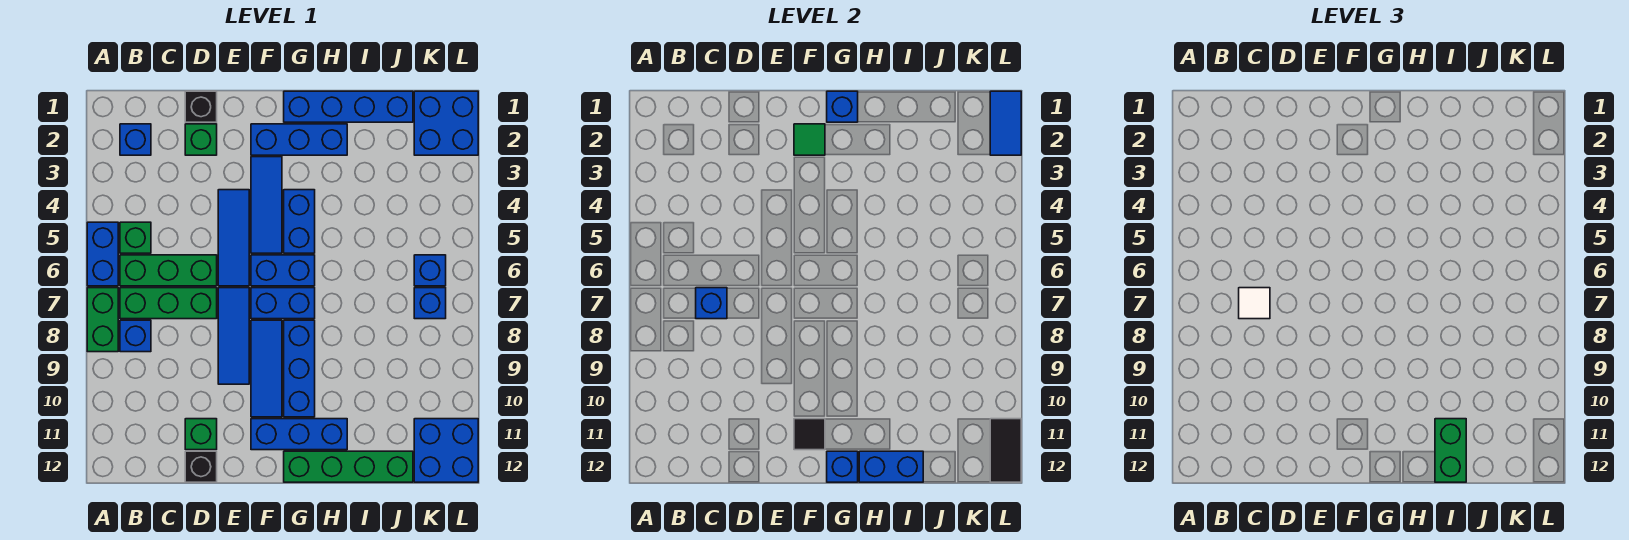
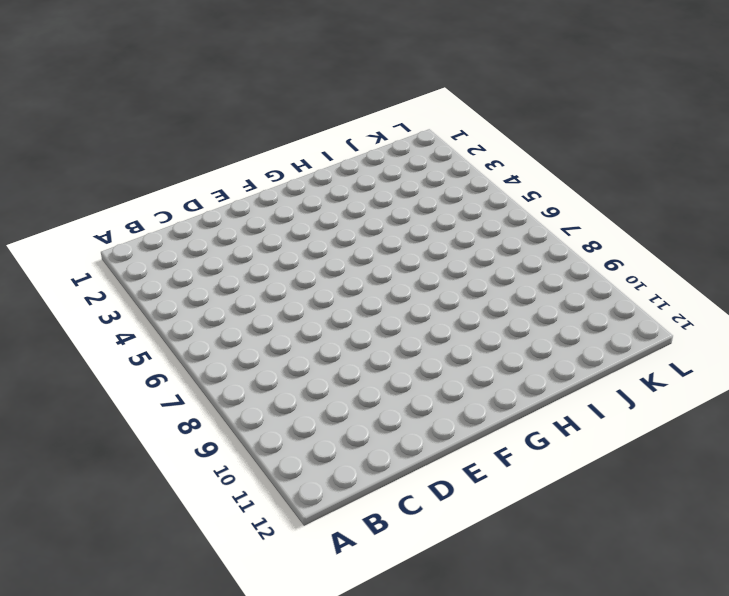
none -> blue 1x2 brick [87,222,118,286]
none -> green 1x2 brick [87,288,118,352]
none -> blue 1x1 brick [120,124,151,155]
none -> green 1x1 brick [120,222,151,253]

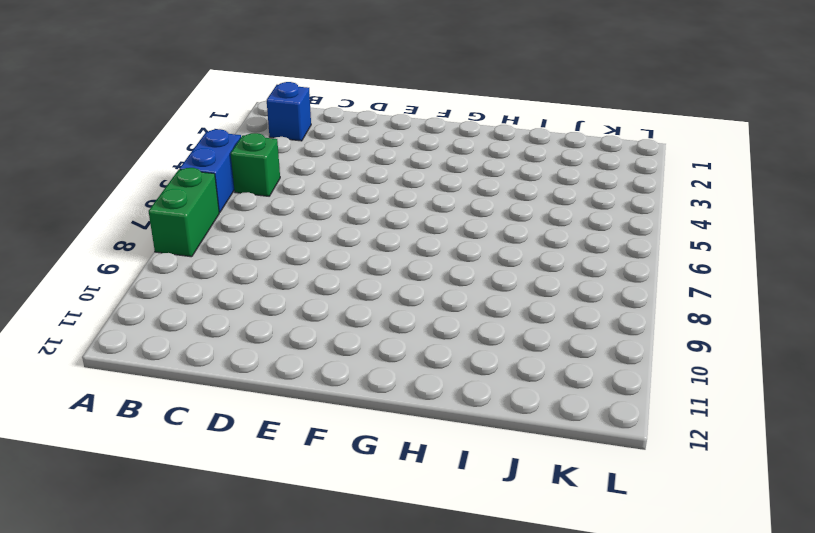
none -> green 1x3 brick [120,255,217,286]
none -> green 1x3 brick [120,288,217,319]
none -> blue 1x1 brick [120,320,151,352]
none -> black 1x1 brick [185,91,217,122]

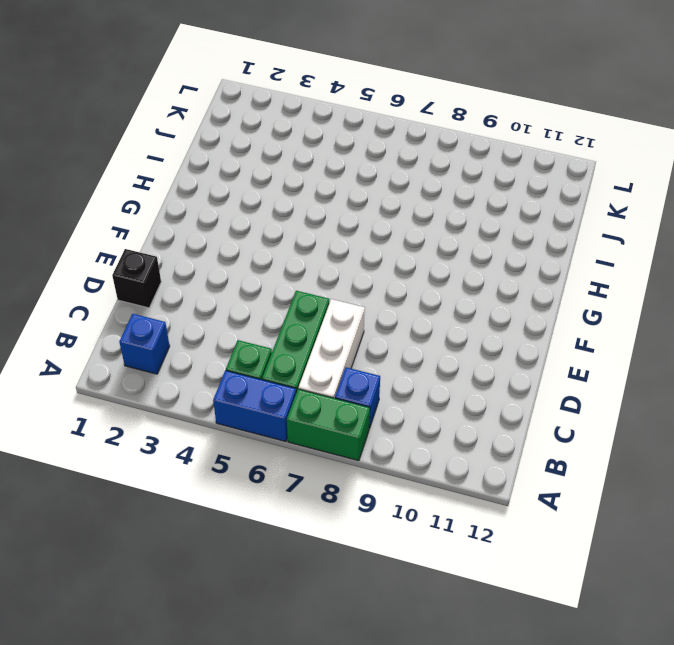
white 1x3 brick [298,299,365,398] -> green 1x3 brick [120,288,217,319]
none -> green 1x1 brick [185,124,217,155]
none -> green 1x1 brick [185,419,217,450]
none -> black 1x1 brick [185,451,217,482]
none -> blue 1x3 tile [218,190,249,286]

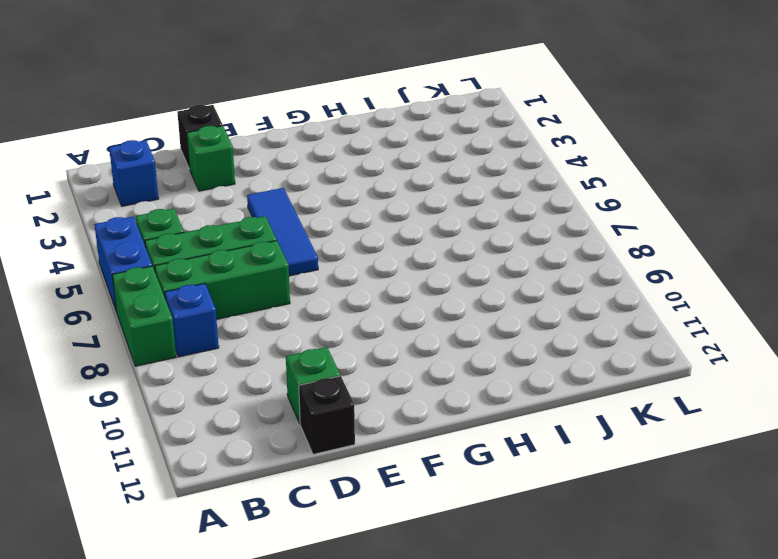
none -> blue 1x3 tile [218,288,249,384]
none -> blue 1x3 brick [251,124,347,155]
none -> blue 1x3 tile [251,157,282,253]
none -> blue 1x2 brick [251,255,315,286]

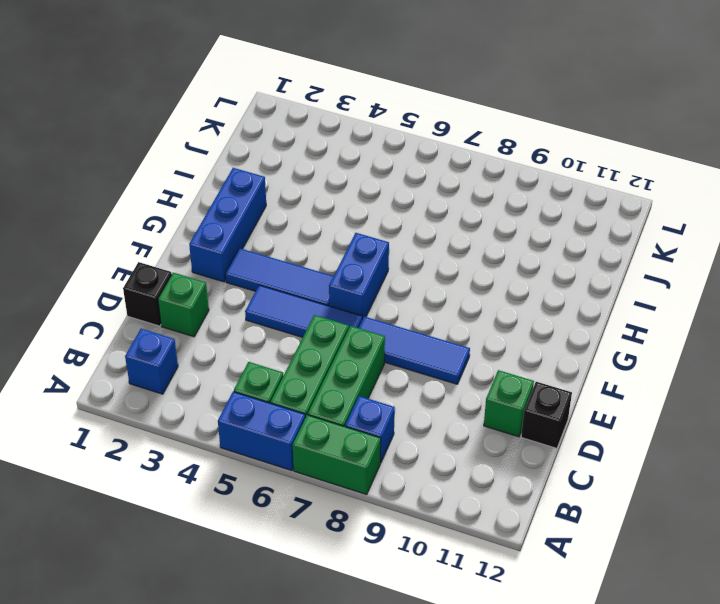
none -> blue 1x2 brick [251,288,315,319]
none -> blue 1x3 tile [251,320,282,417]
none -> blue 1x3 brick [251,419,347,450]
none -> blue 1x4 brick [284,91,413,122]

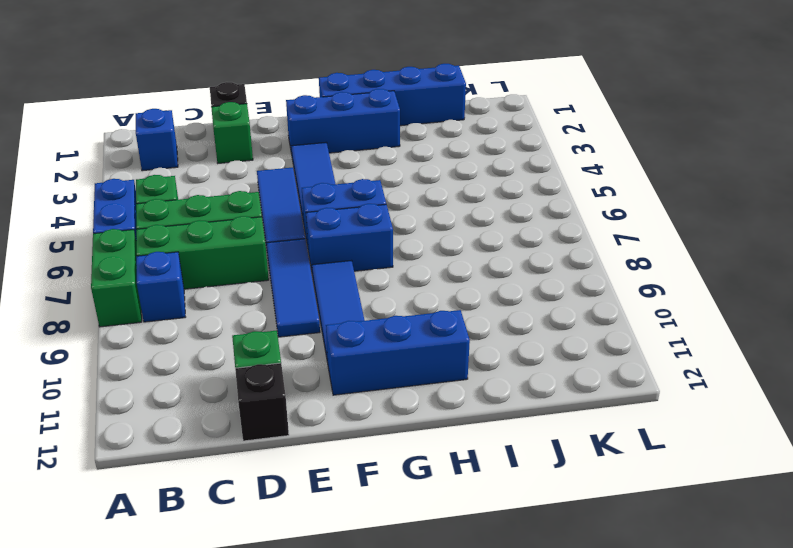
none -> blue 1x2 brick [284,190,315,253]
none -> blue 1x3 brick [284,320,315,417]
none -> green 1x4 brick [284,451,413,482]
none -> blue 2x2 brick [414,91,478,155]

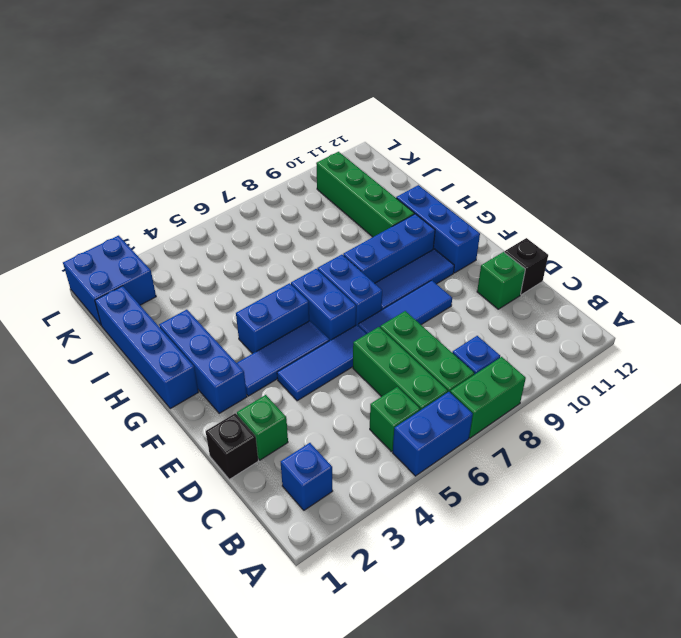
green 1x4 brick [316,152,414,237] -> green 1x4 brick moved to [284,451,413,482]
none -> blue 1x1 brick [414,255,446,286]
none -> blue 1x1 brick [414,288,446,319]
none -> blue 2x2 brick [414,419,478,482]
none -> blue 1x1 brick [696,288,727,319]

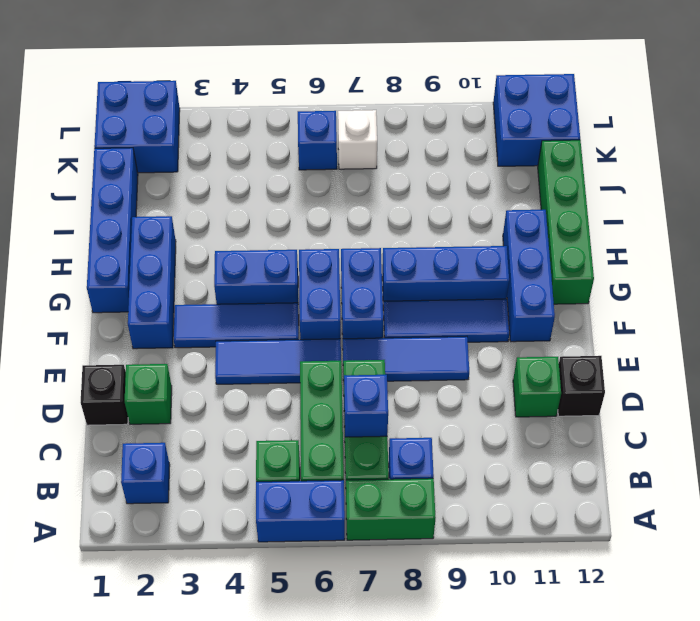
white 1x1 brick [338,110,377,169] -> blue 1x1 brick [414,288,446,319]
none -> green 1x1 tile [794,124,825,155]
none -> black 1x1 tile [794,419,825,450]
none -> blue 1x1 brick [827,91,858,122]
none -> blue 1x1 brick [827,451,858,482]

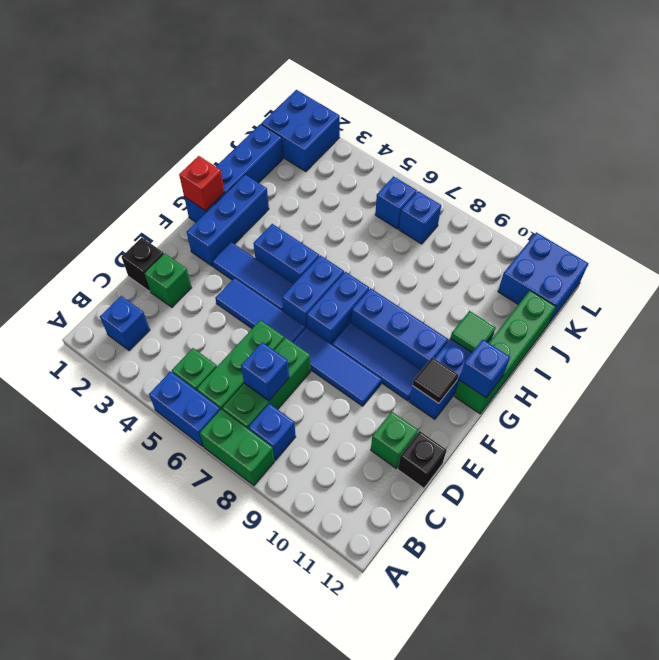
red 1x1 brick [179,156,225,211] -> blue 1x1 brick [827,91,858,122]
green 1x1 tile [450,311,495,352] -> green 1x1 tile moved to [794,124,825,155]
none -> blue 1x2 brick [859,451,923,482]
none -> blue 1x2 tile [990,91,1021,155]
none -> black 1x2 tile [990,419,1021,482]
none -> white 1x1 tile [1239,288,1270,319]

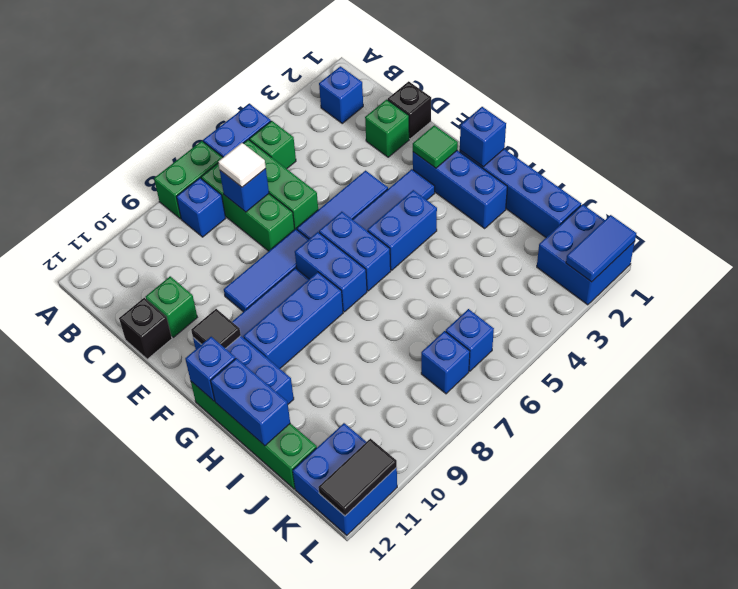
none -> green 1x2 brick [1435,419,1466,482]

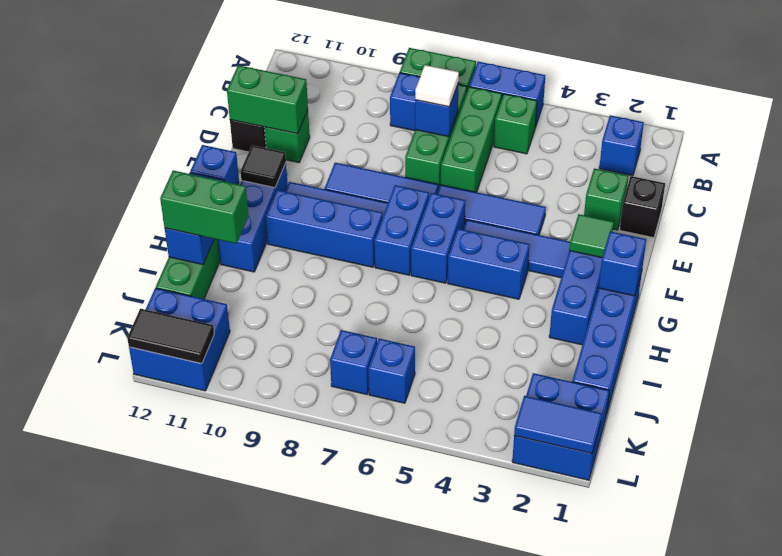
green 1x2 brick [227,65,308,134] -> none

